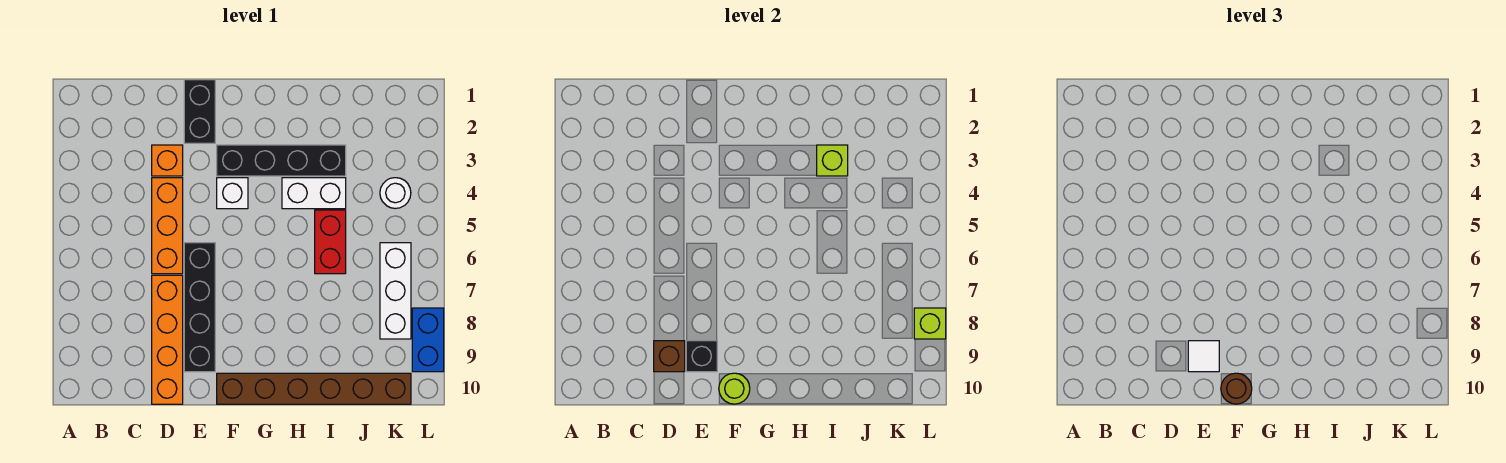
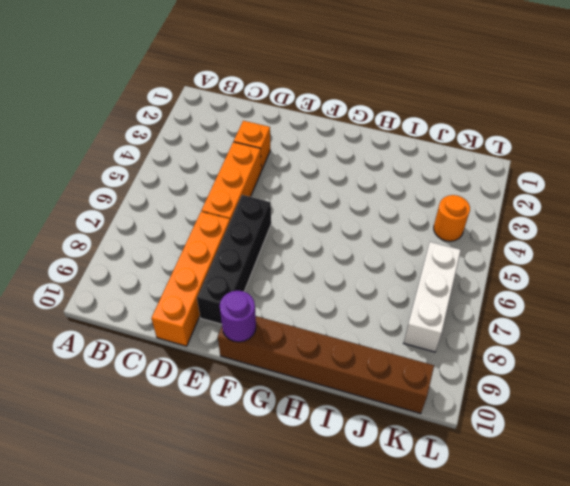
purple 1x1 round brick [220,291,256,342] -> lime 1x1 round brick [719,373,750,404]
orange 1x1 round brick [434,195,470,241] -> white 1x1 round brick [380,178,411,209]
none -> black 1x2 brick [184,80,215,143]
none -> black 1x4 brick [217,145,346,176]
none -> white 1x1 brick [217,178,248,209]

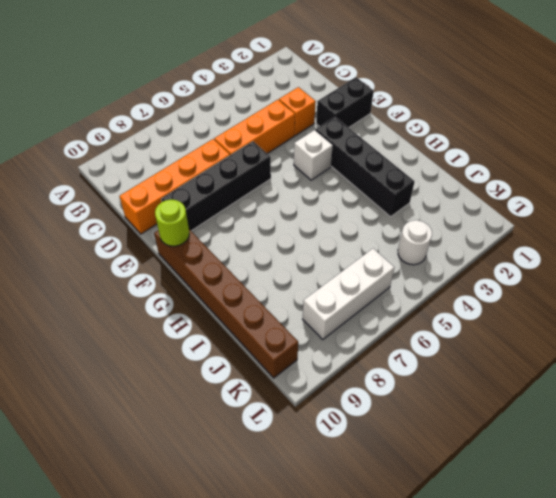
none -> white 1x2 brick [282,178,346,209]
none -> red 1x2 brick [315,210,346,274]
none -> blue 1x2 brick [412,308,444,372]

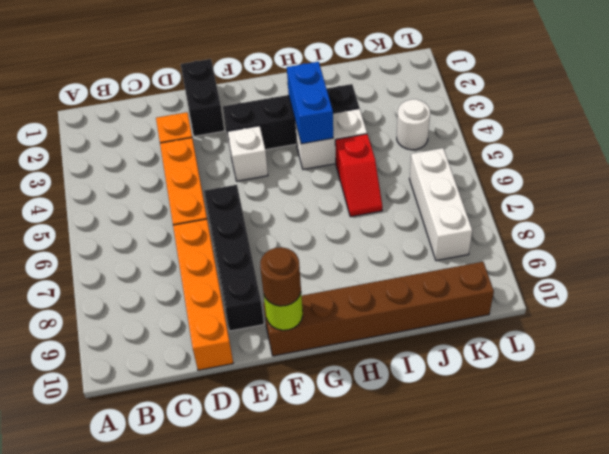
blue 1x2 brick [287,62,333,144] -> blue 1x2 brick moved to [412,308,444,372]
red 1x2 slope [335,134,382,217] -> red 1x2 brick [315,210,346,274]
none -> brown 1x1 brick [654,341,685,372]
none -> black 1x1 brick [686,341,717,372]
none -> lime 1x1 brick [817,145,848,176]

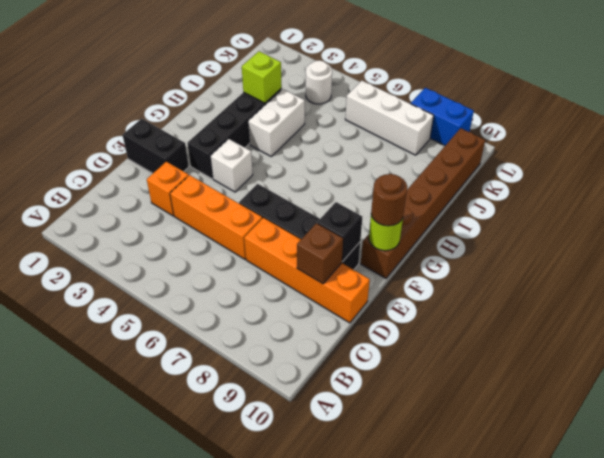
none -> red 1x2 brick [315,210,346,274]
none -> lime 1x1 brick [914,308,946,339]
none -> white 1x1 tile [1188,341,1219,372]

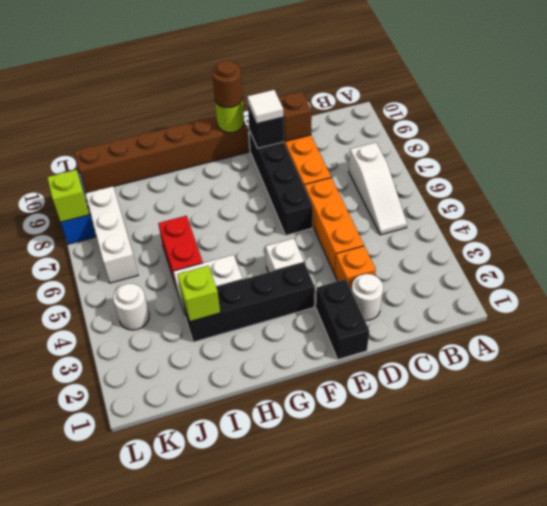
white 1x3 slope [349,143,407,235] -> none
white 1x1 round brick [352,274,383,321] -> none

